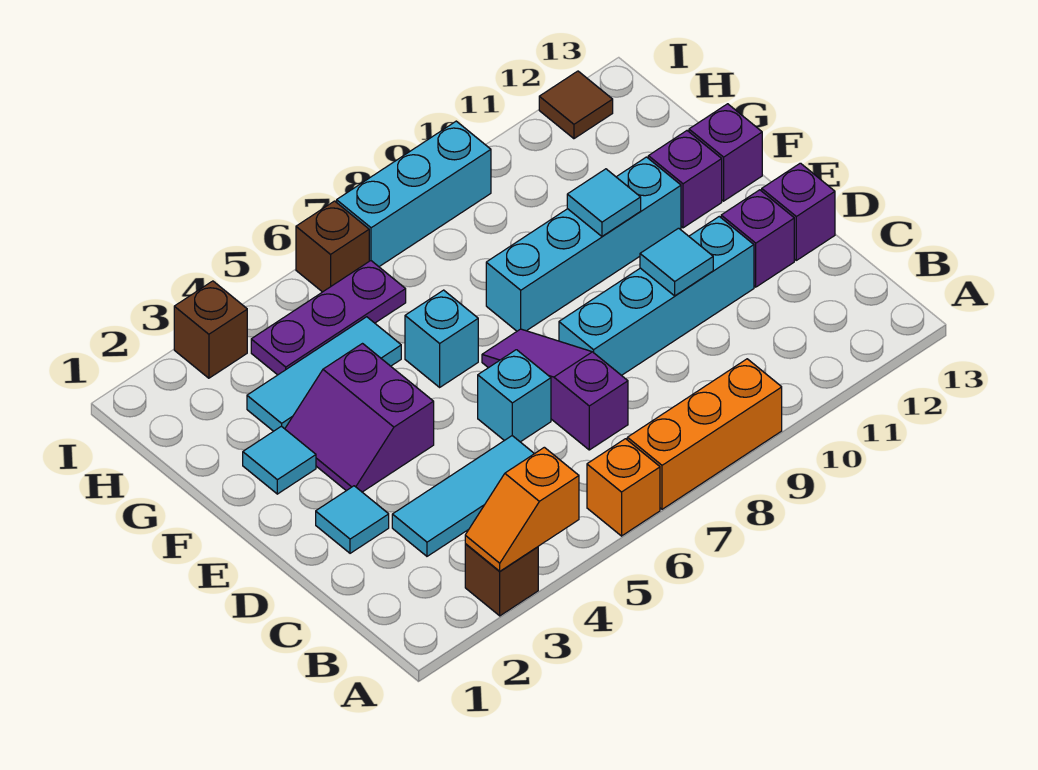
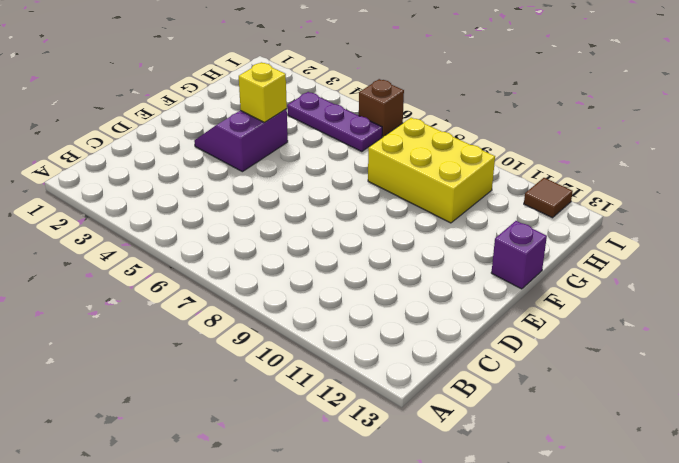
yellow 1x1 brick [239,62,287,122] -> none
yellow 2x3 brick [368,118,495,223] -> none
none -> brown 1x1 brick [465,544,538,616]
none -> orange 1x1 brick [587,439,660,536]
none -> orange 1x3 brick [627,359,782,509]

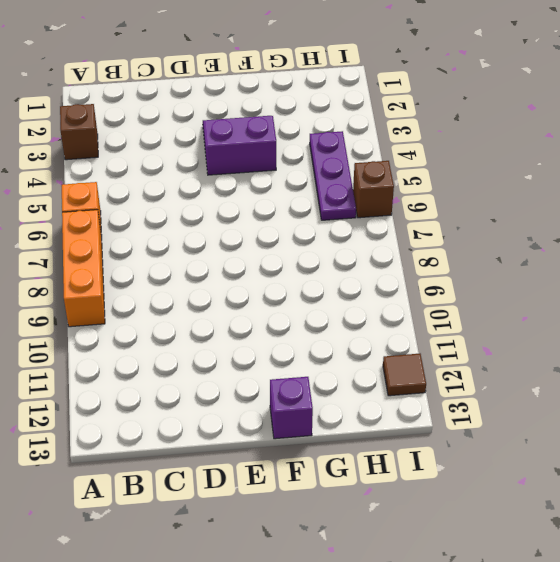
none -> cyan 1x3 tile [392,436,534,556]
none -> purple 1x3 slope [482,329,628,450]
none -> cyan 1x1 tile [316,486,389,553]

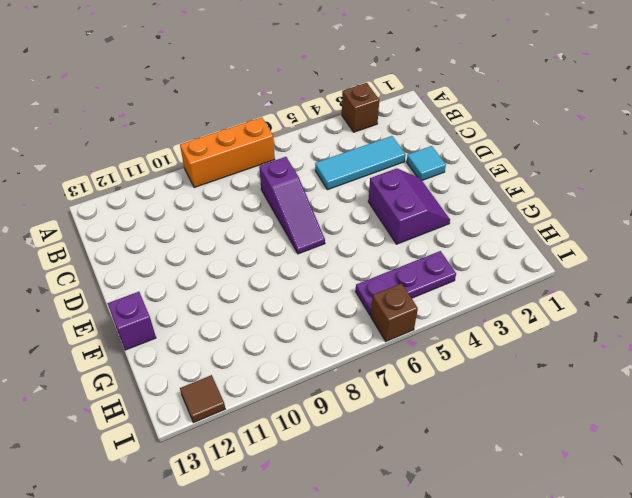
none -> orange 1x1 brick [587,439,660,536]
none -> cyan 1x1 brick [478,350,551,442]
none -> cyan 1x4 brick [559,217,754,376]

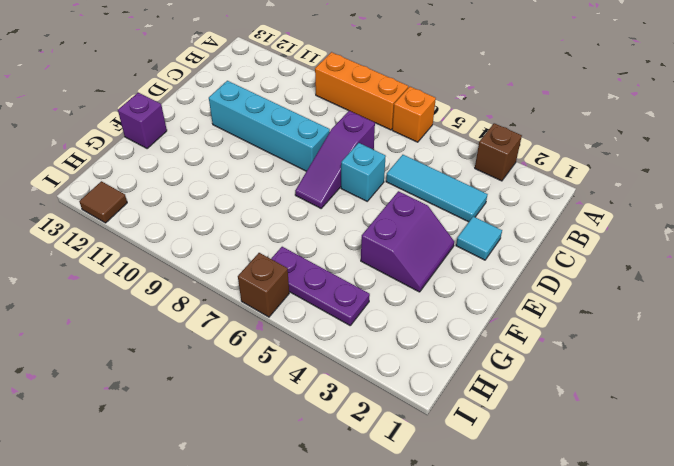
none -> purple 1x1 brick [721,190,794,287]
none -> purple 1x1 brick [762,163,835,260]
none -> cyan 1x1 tile [243,426,316,494]

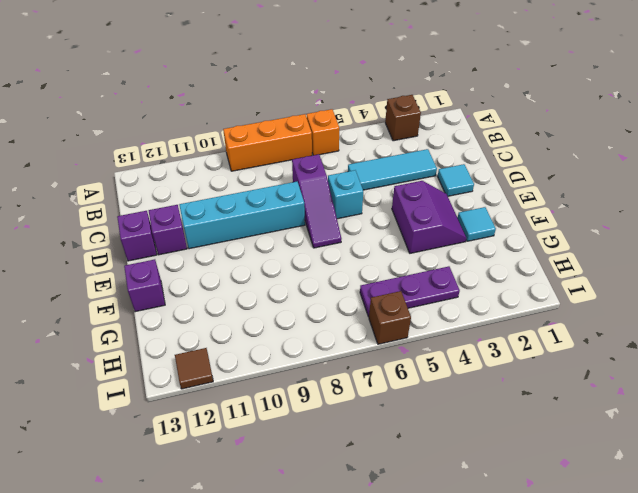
none -> cyan 1x1 brick [405,290,478,387]
none -> cyan 1x4 brick [486,157,681,331]
none -> purple 1x1 brick [648,131,722,228]

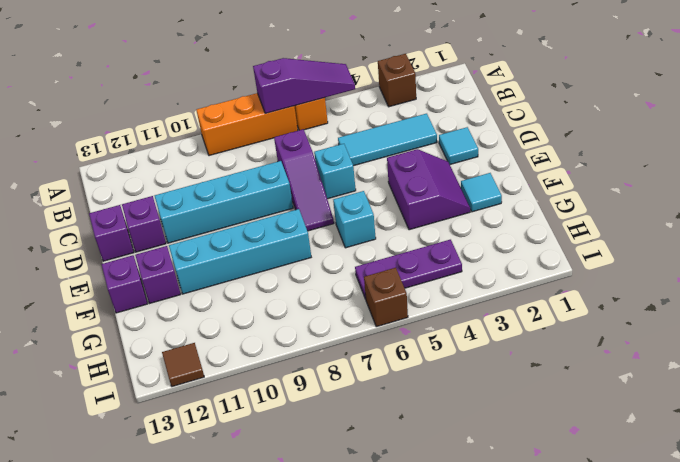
purple 1x3 slope [253,58,355,114] -> none
none -> cyan 1x3 tile [247,317,401,431]
none -> brown 1x1 brick [174,281,247,378]
none -> cyan 1x3 brick [337,121,491,267]

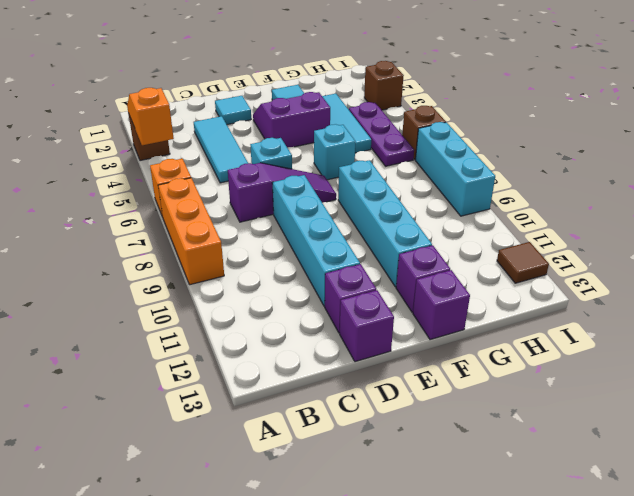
none -> cyan 1x1 tile [640,228,713,296]
none -> cyan 1x1 tile [567,169,641,236]

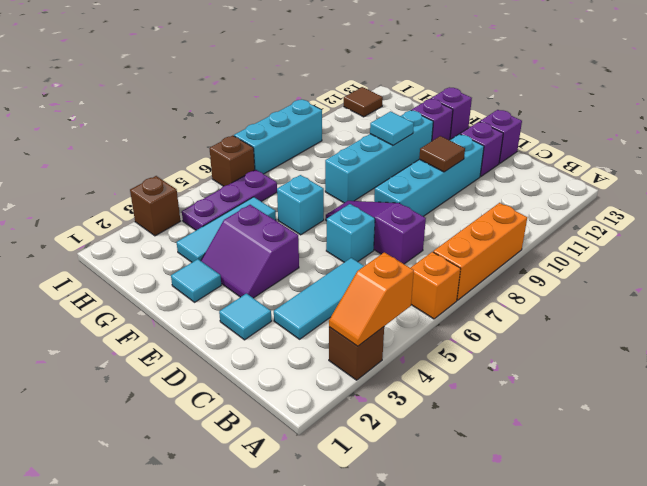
brown 1x1 tile [419,136,465,172] -> cyan 1x1 tile [640,228,713,296]

